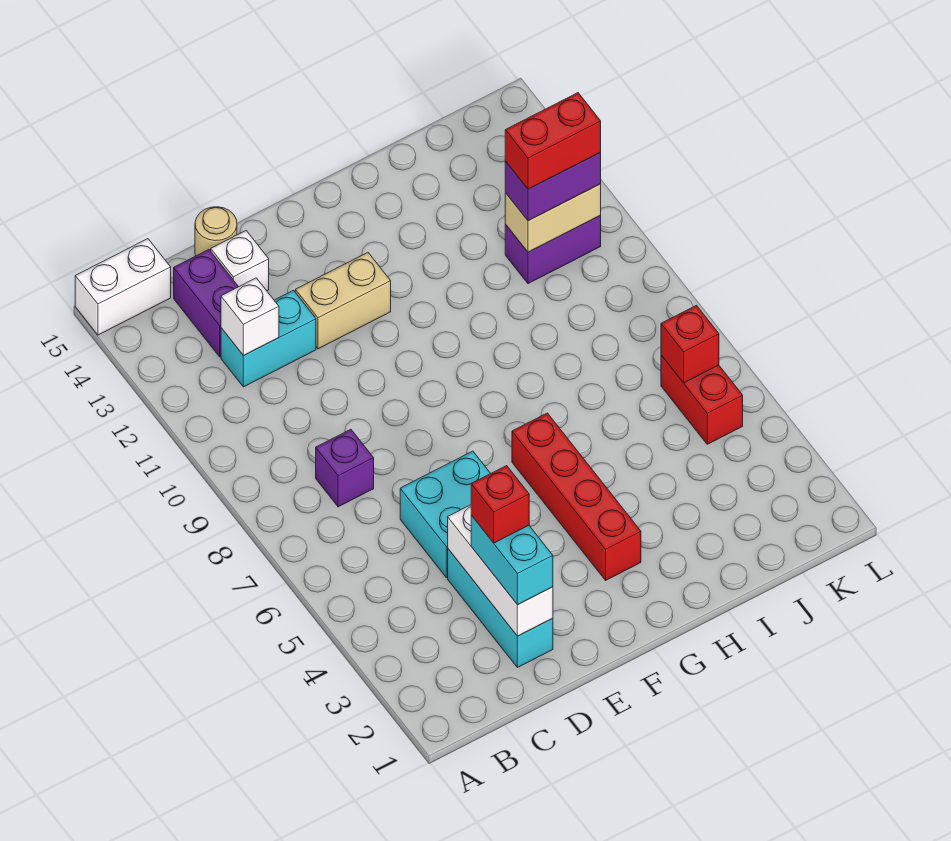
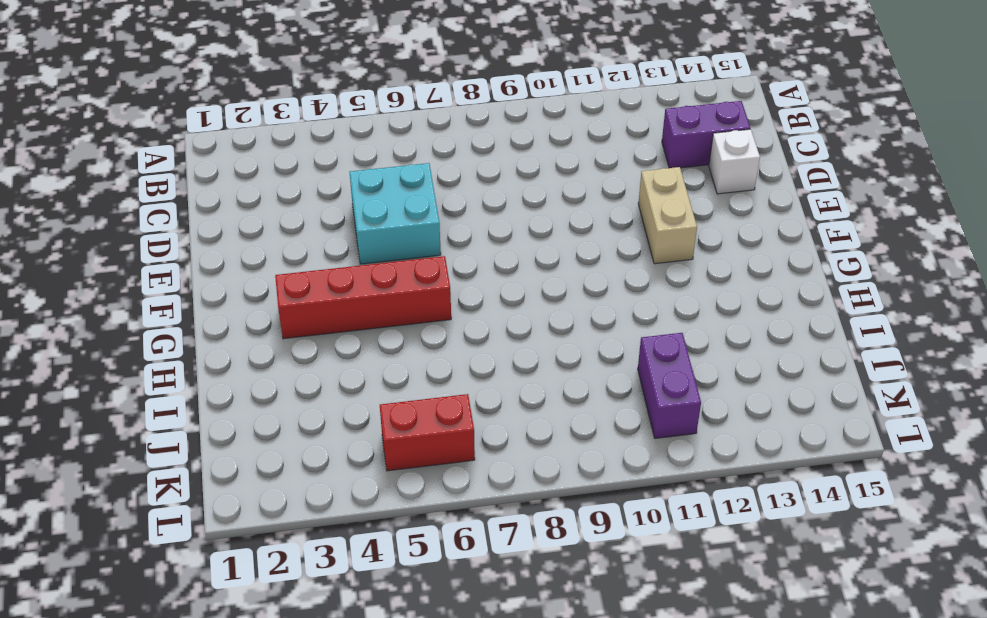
none -> white 1x2 brick [75,239,171,335]
none -> purple 1x1 brick [316,429,374,507]
none -> cyan 1x2 brick [221,290,316,387]

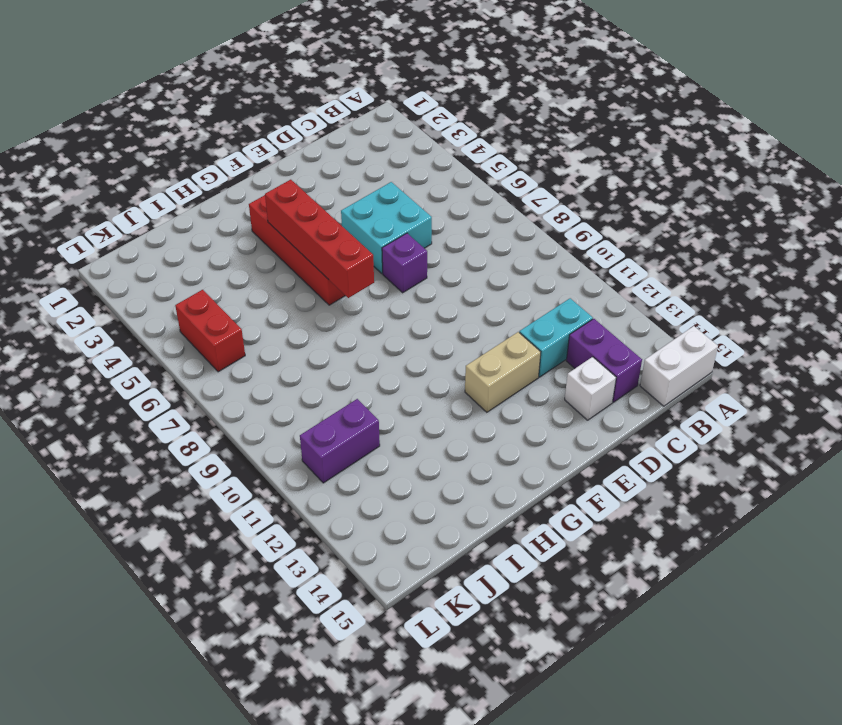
purple 1x1 brick [382,233,427,293] -> purple 1x1 brick moved to [316,429,374,507]
red 1x4 brick [265,180,374,298] -> none
none -> cyan 1x3 brick [448,549,553,668]
none -> tan 1x1 round brick [195,207,237,256]
none -> white 1x1 brick [221,278,279,356]

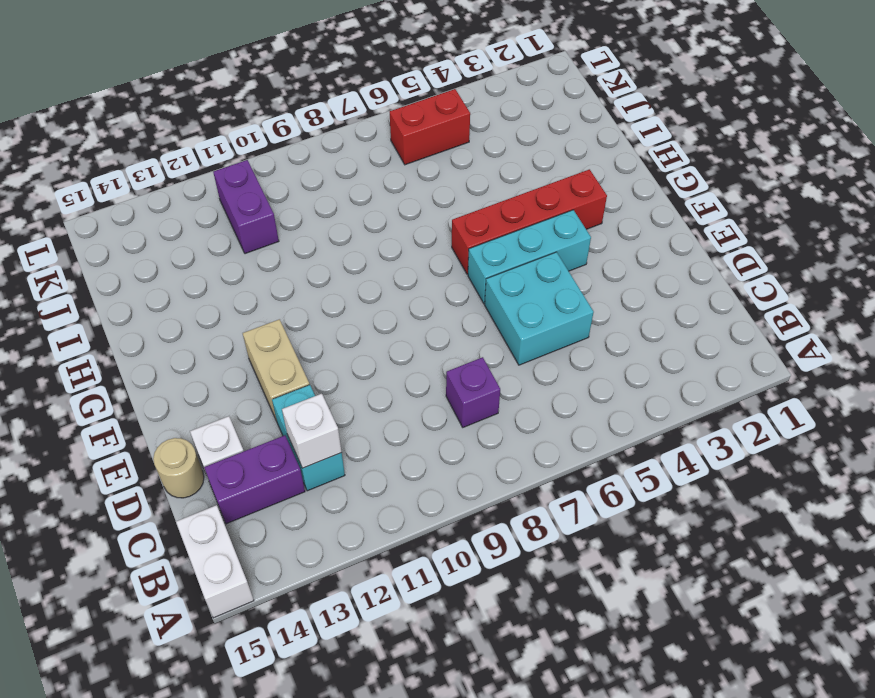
cyan 1x3 brick [468,210,591,304] -> cyan 1x3 brick moved to [448,549,553,668]
none -> white 1x3 brick [448,505,553,636]
none -> tan 1x2 brick [505,184,601,252]
none -> red 1x1 brick [661,305,719,383]

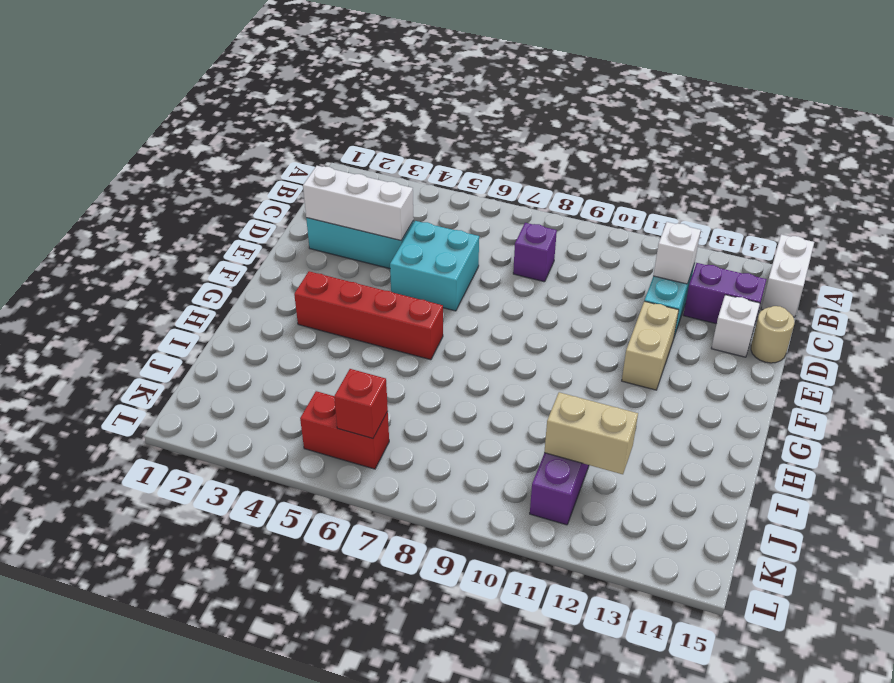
tan 1x2 brick [544,392,638,474] -> tan 1x2 brick turned to [505,184,601,252]
none -> cyan 1x2 brick [471,516,553,605]
none -> purple 1x2 brick [505,153,601,221]
none -> red 1x1 brick [471,466,529,543]

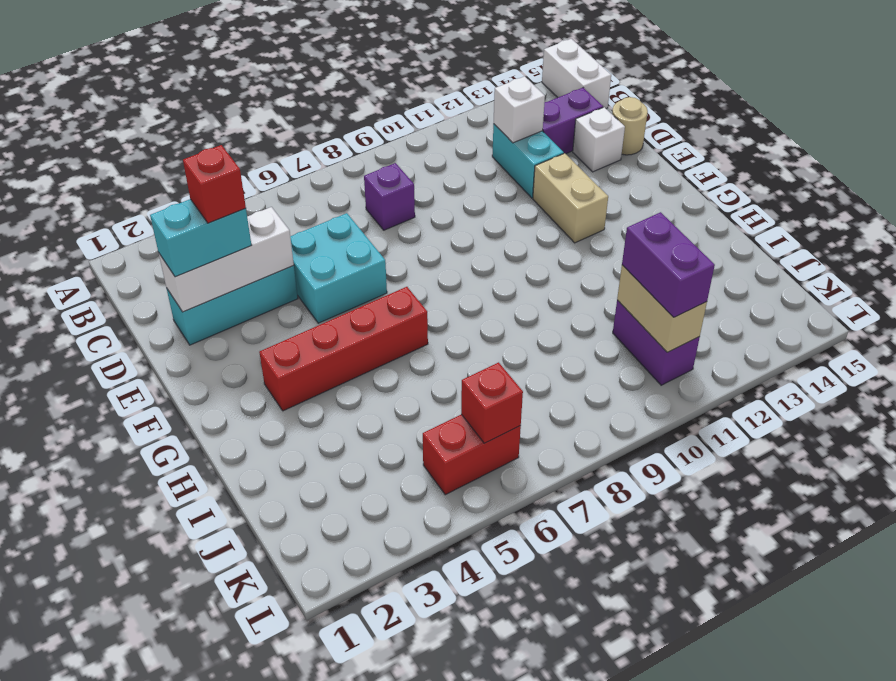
none -> red 1x2 brick [505,93,601,189]

